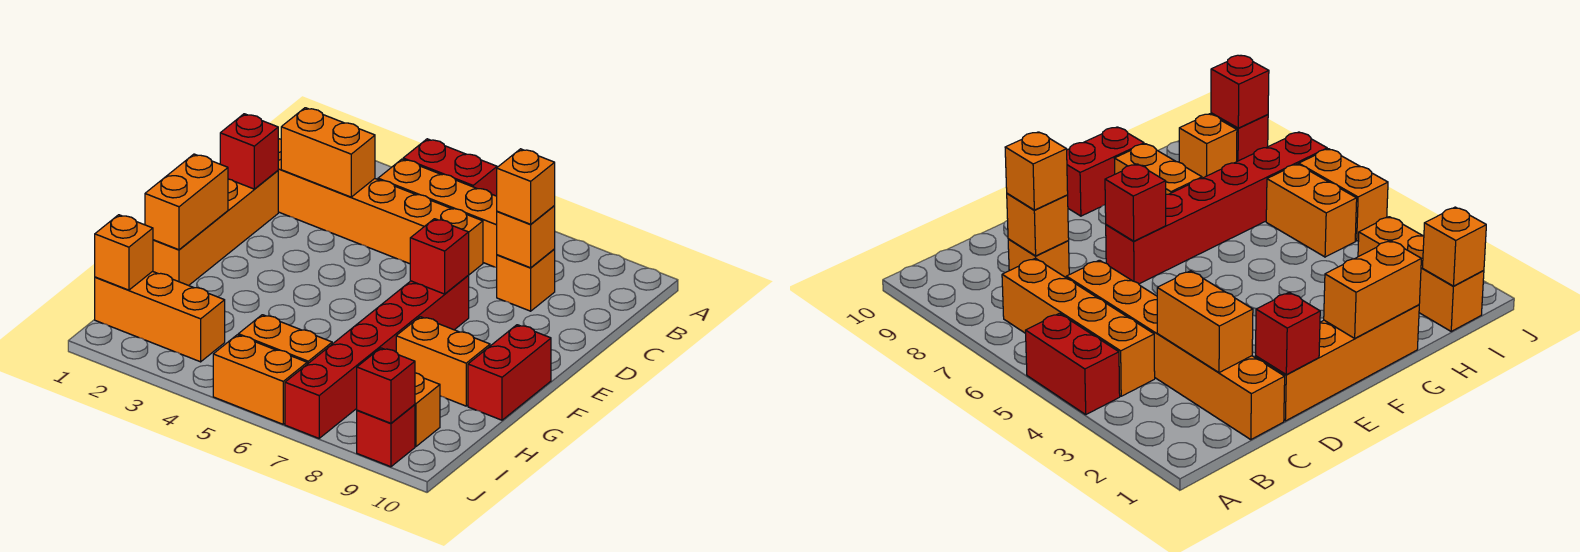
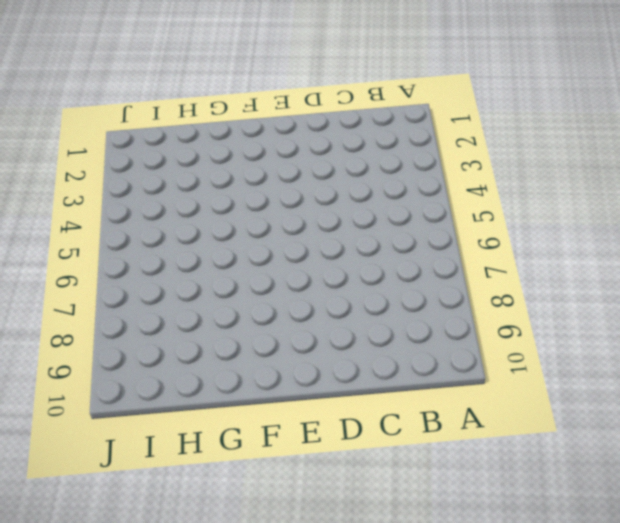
none -> red 1x2 brick [403,139,497,196]
none -> orange 1x4 brick [378,159,497,267]
none -> orange 1x6 brick [278,139,483,275]

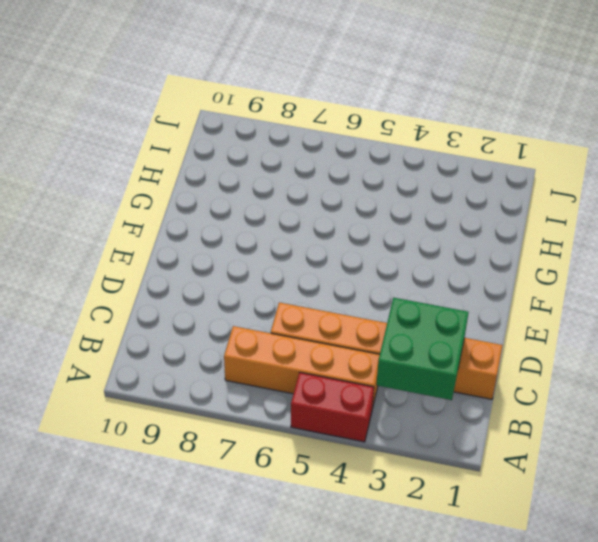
green 2x2 brick [376,298,469,400] -> orange 1x2 brick [281,108,375,197]
none -> orange 1x1 brick [497,249,555,311]
none -> orange 1x4 brick [153,171,278,286]
none -> red 1x6 brick [285,275,469,438]

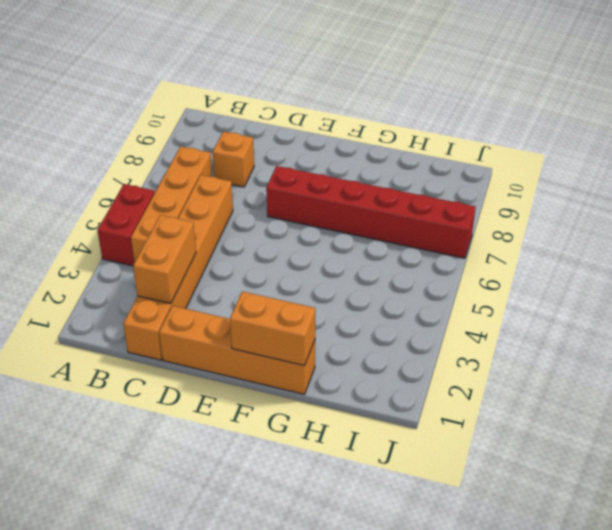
none -> red 1x2 brick [468,325,551,420]
none -> orange 1x2 brick [396,317,490,406]
none -> orange 1x3 brick [95,271,225,362]

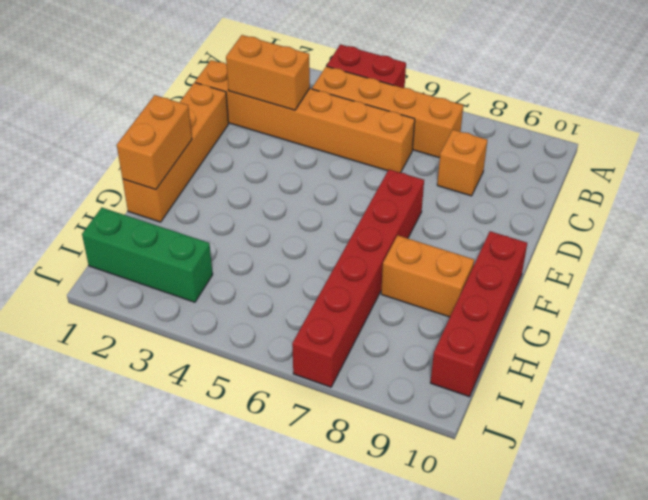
red 1x4 brick [430,231,527,397] -> red 1x2 brick [468,325,551,420]
green 1x3 brick [82,208,213,302] -> orange 1x3 brick [95,271,225,362]
none -> orange 1x2 brick [238,315,332,364]
none -> orange 1x1 brick [415,373,440,446]
none -> orange 1x2 brick [213,335,307,424]

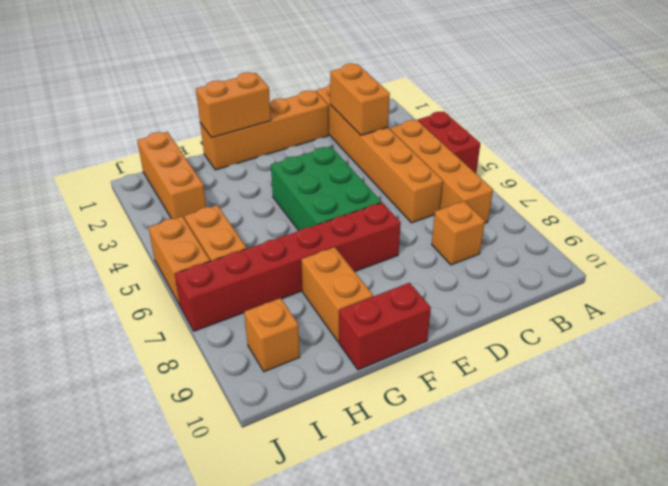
green 2x3 brick [271,146,381,231] -> none
none -> red 1x1 brick [357,405,415,467]
none -> orange 1x1 brick [497,206,555,268]
none -> red 1x1 brick [220,114,278,189]

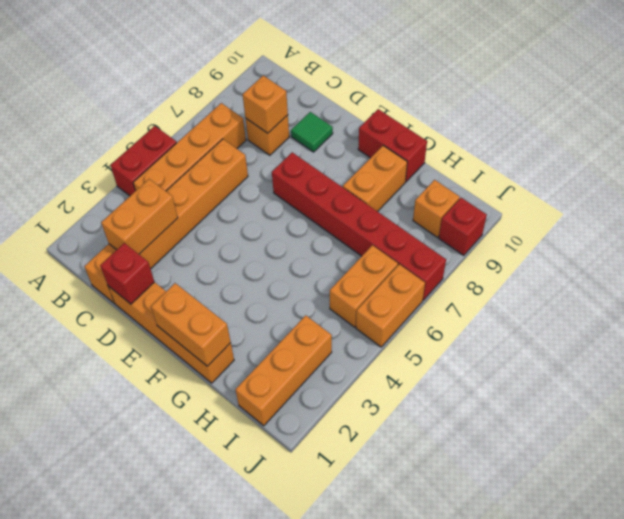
green 1x1 tile [291,112,333,152] -> none
none -> red 1x1 brick [410,219,469,294]
none -> orange 1x1 brick [95,215,153,290]
none -> red 1x1 brick [357,348,415,423]

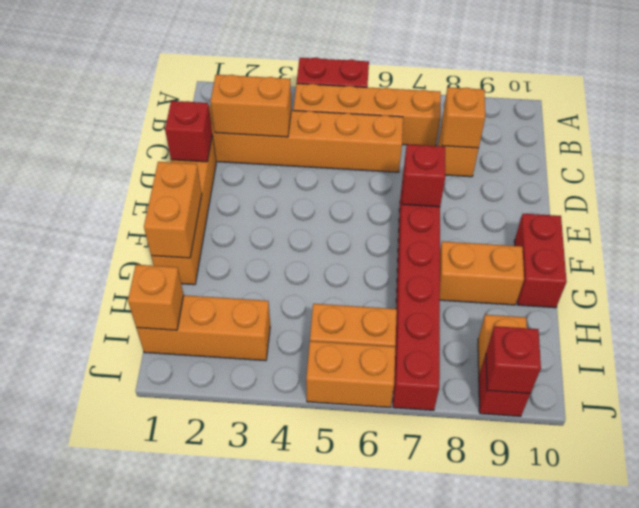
none -> orange 1x1 brick [497,149,555,224]

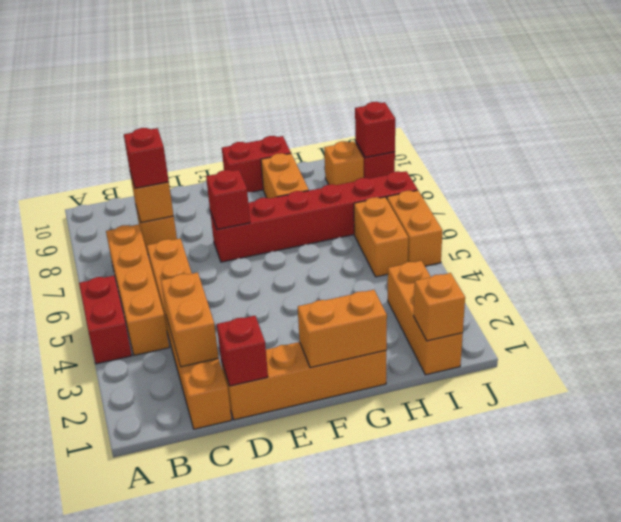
red 1x1 brick [124,128,169,188] -> orange 1x1 brick [497,149,555,224]

